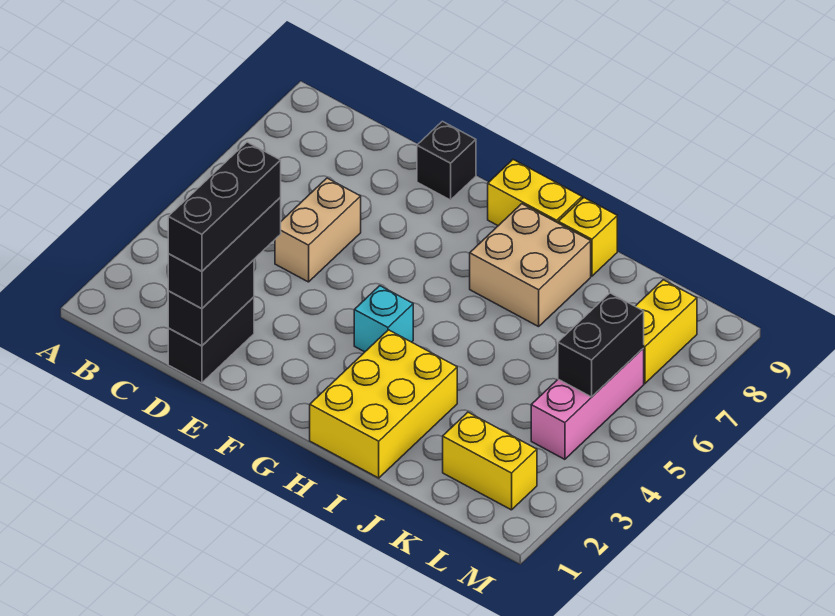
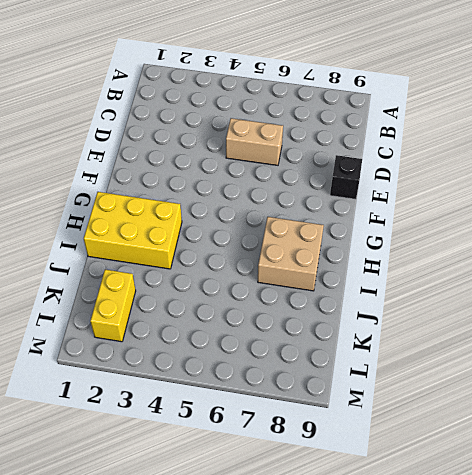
none -> black 1x2 brick [168,297,254,383]
none -> cyan 1x1 brick [354,286,413,352]
none -> yellow 1x2 brick [488,160,582,226]

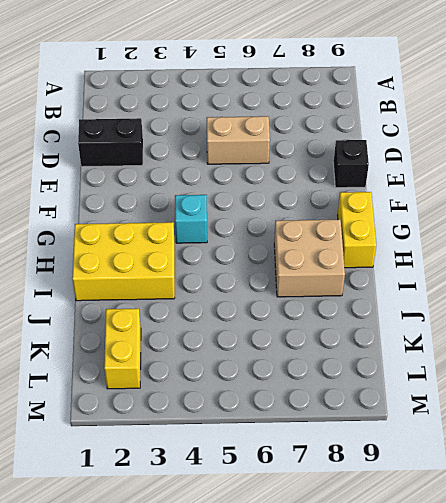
none -> yellow 1x1 brick [558,198,617,276]
none -> pink 1x3 brick [531,349,644,459]
none -> yellow 1x2 brick [635,280,697,384]

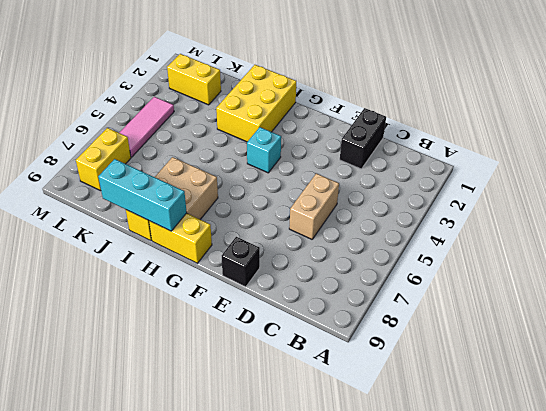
cyan 1x3 brick [98,159,187,231] -> none
pink 1x3 tile [119,97,174,157] -> pink 1x3 brick [531,349,644,459]
none -> black 1x2 brick [168,260,254,346]
none -> black 1x2 brick [558,293,644,397]
none -> black 1x3 brick [168,198,281,309]

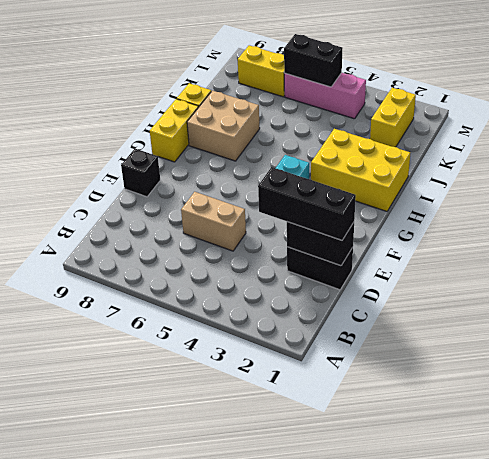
none -> black 1x3 brick [168,142,281,271]

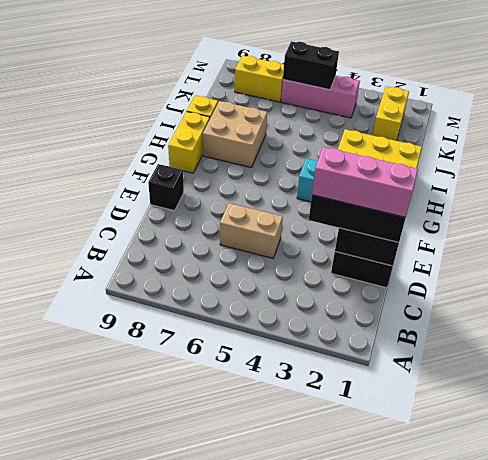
pink 1x3 brick [312,147,418,218] -> black 1x3 brick [168,142,281,271]

